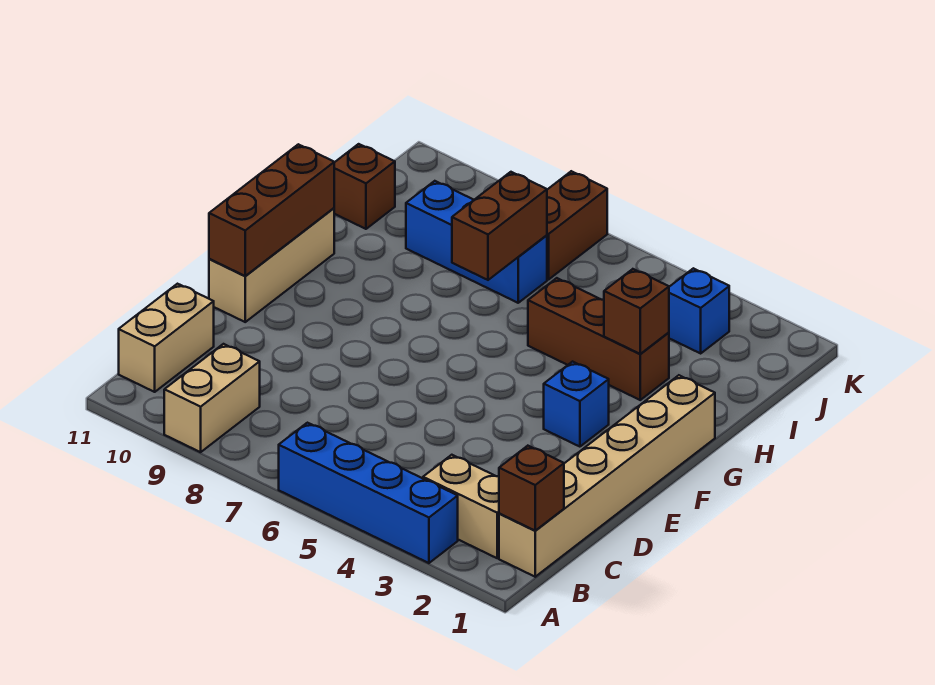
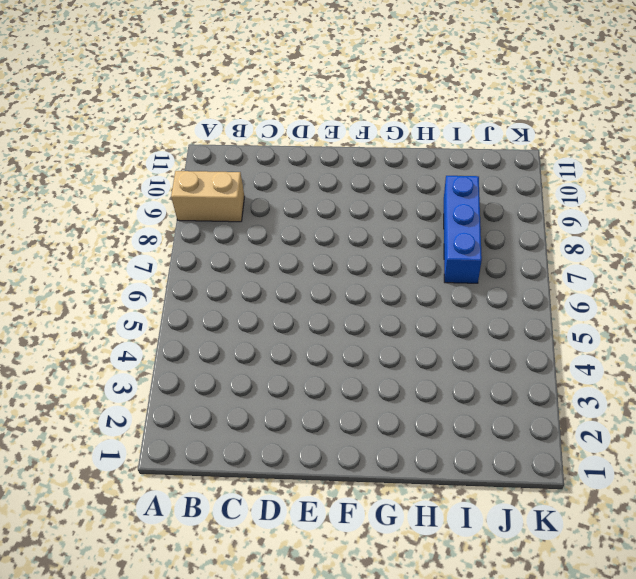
none -> blue 1x4 brick [279,423,458,563]
none -> tan 1x6 brick [499,375,715,577]
none -> tan 1x2 brick [423,455,499,558]

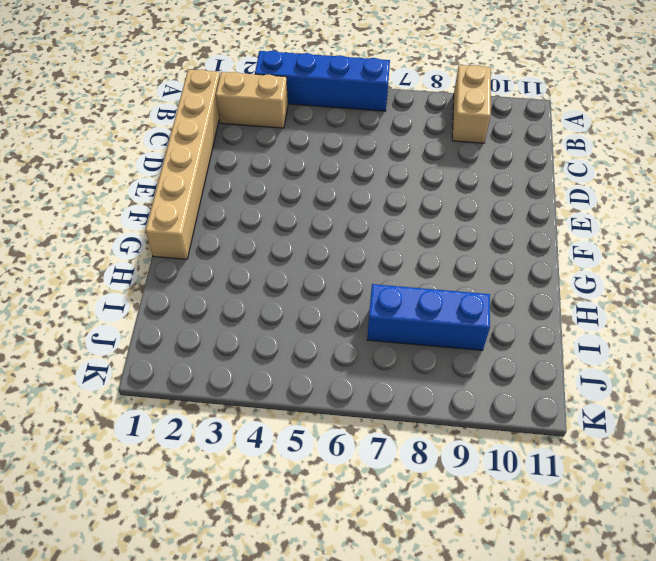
none -> tan 1x2 brick [119,284,214,392]
none -> tan 1x3 brick [209,208,334,322]
none -> blue 1x1 brick [544,362,609,447]

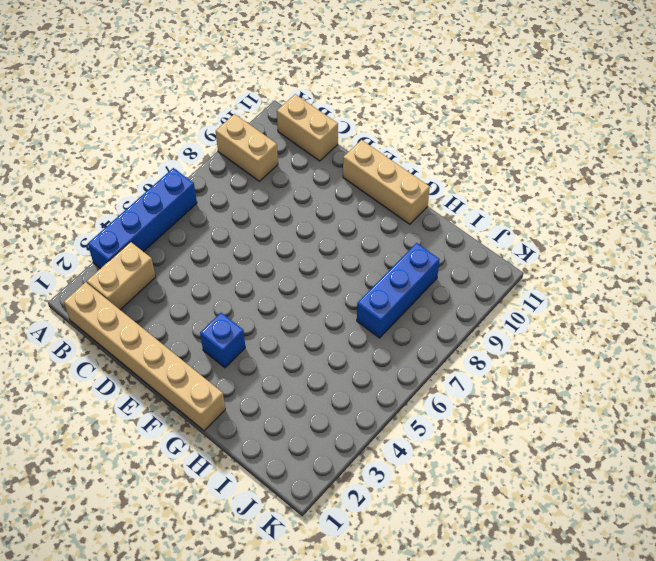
none -> brown 1x3 brick [528,278,669,400]
none -> brown 1x1 brick [334,144,395,229]
none -> blue 1x1 brick [669,268,729,353]

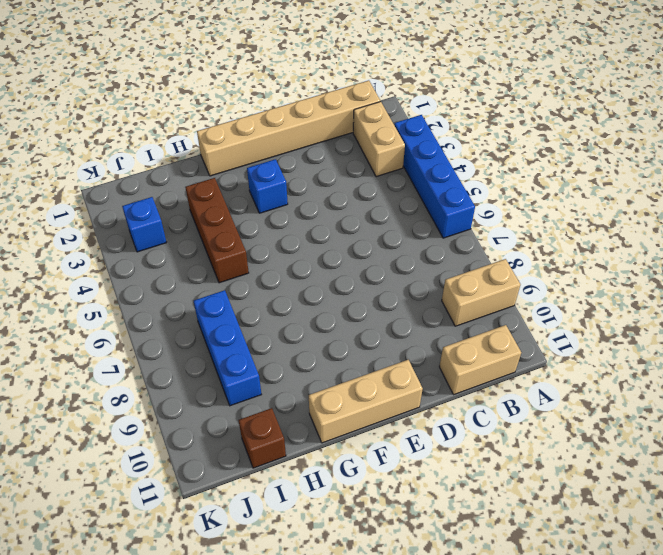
none -> brown 1x2 brick [547,171,607,280]
none -> brown 1x1 brick [499,446,564,530]
none -> brown 1x3 brick [209,144,334,276]

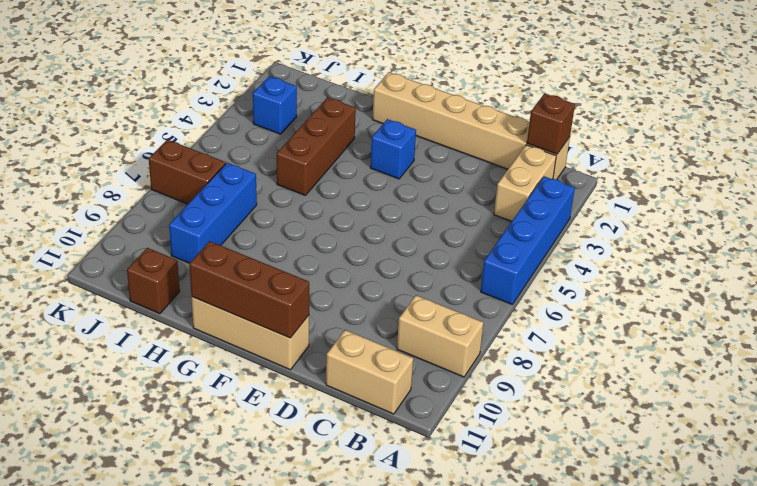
none -> brown 1x1 brick [604,269,669,354]
none -> brown 1x2 brick [452,172,547,280]

